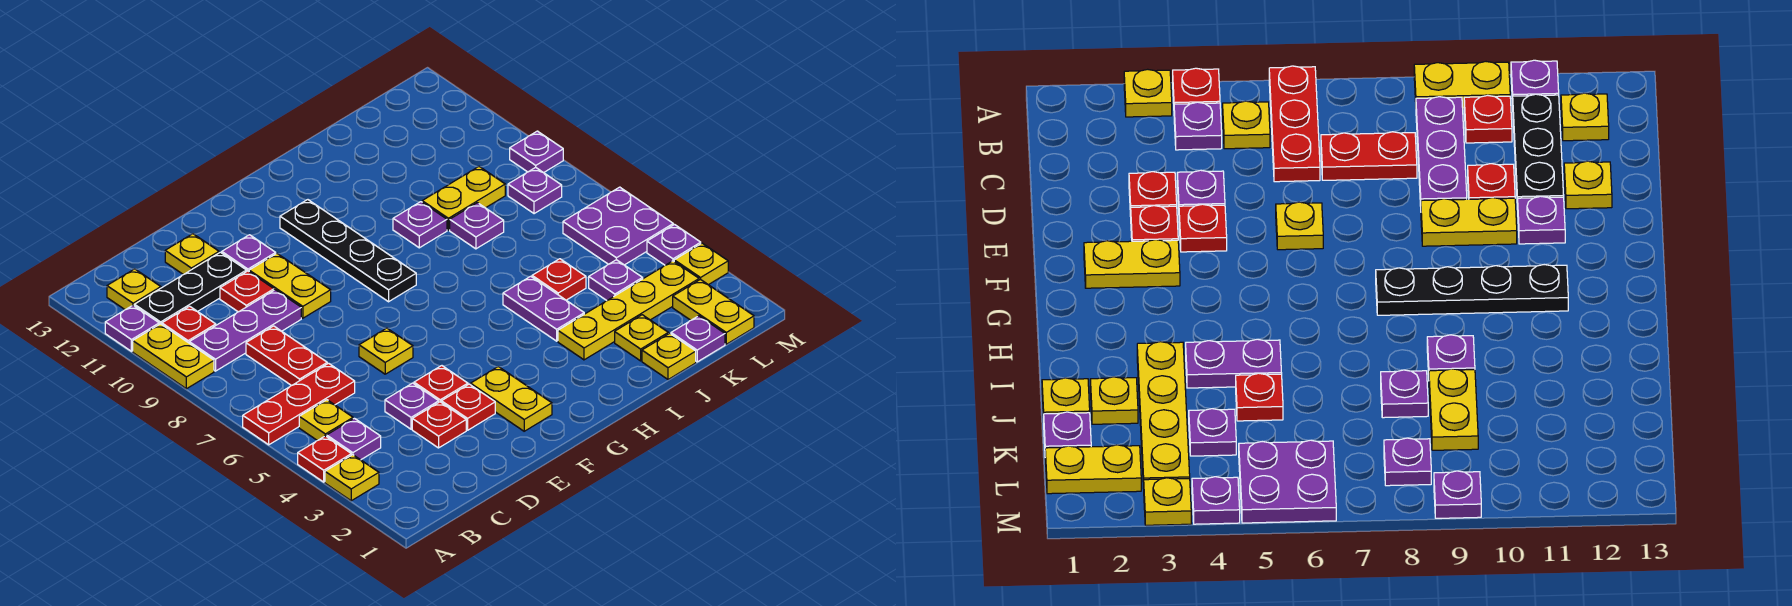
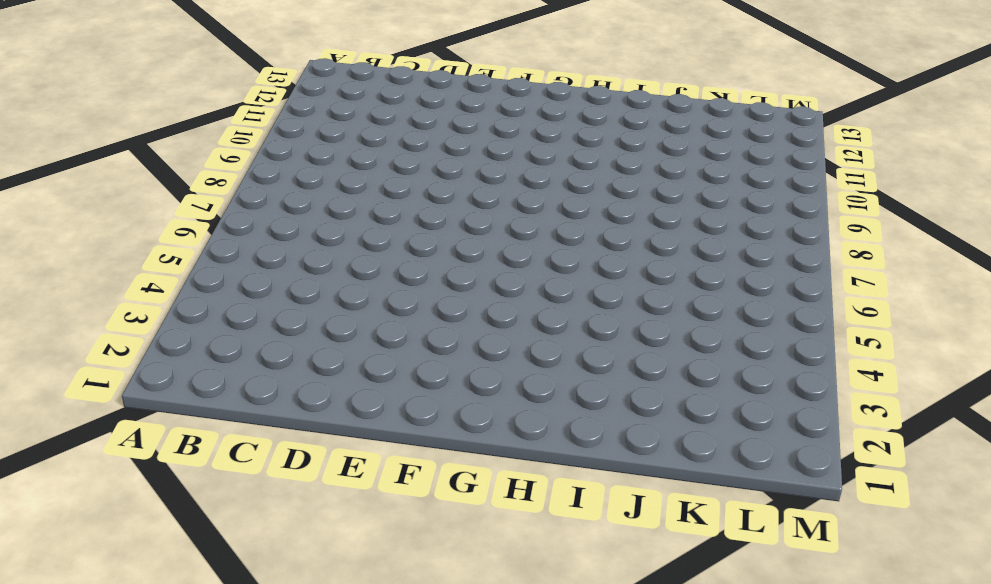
none -> yellow 1x1 plate [325,455,379,501]
none -> red 1x1 plate [298,436,351,482]
none -> red 1x3 plate [243,363,355,445]
none -> yellow 1x2 plate [133,324,214,389]

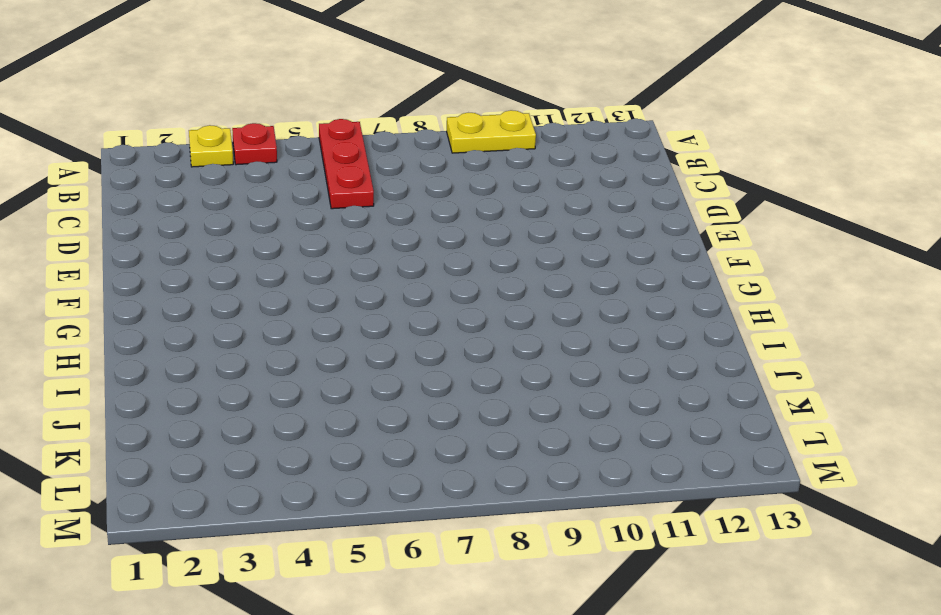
none -> purple 1x1 plate [105,305,159,351]
none -> purple 1x1 plate [327,418,381,460]
none -> yellow 1x1 plate [299,400,353,441]
none -> purple 1x3 plate [189,290,301,371]

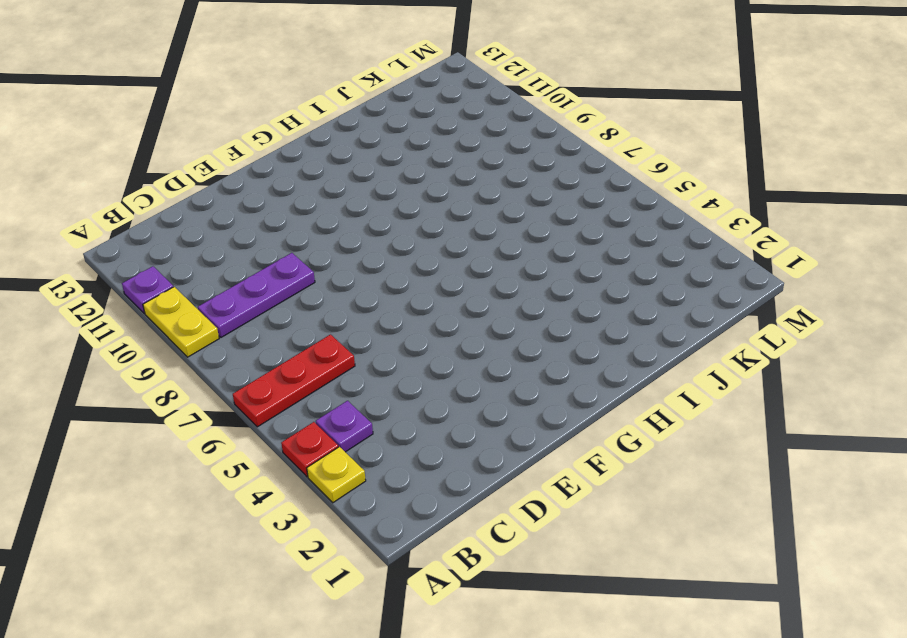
none -> yellow 1x1 plate [299,400,353,441]
none -> red 1x1 plate [162,306,216,343]
none -> black 1x3 plate [134,252,247,324]
none -> yellow 1x1 plate [107,269,161,310]

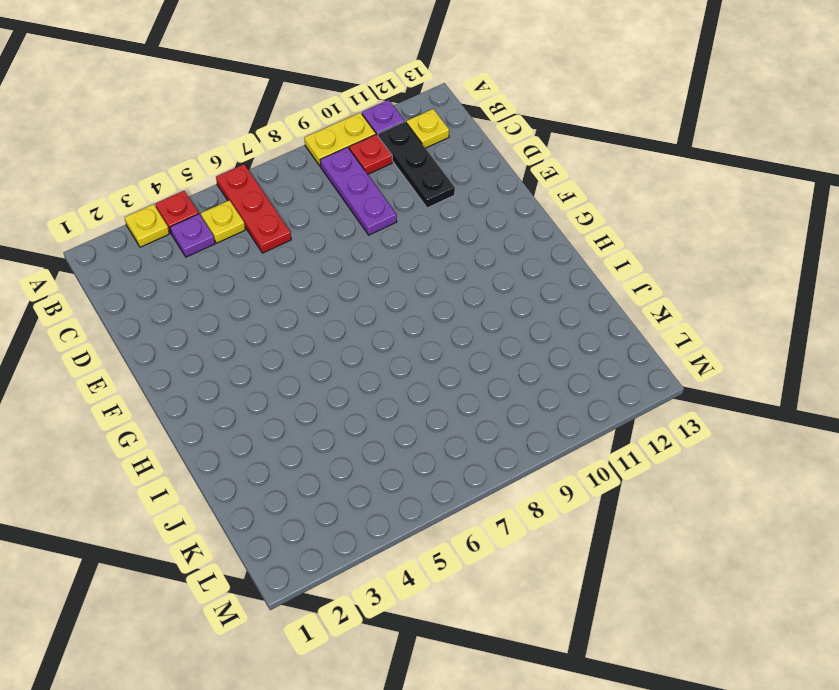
none -> red 1x2 plate [246,326,327,386]
none -> red 1x1 plate [412,402,466,448]
none -> purple 1x1 plate [385,383,439,429]
none -> red 1x1 plate [220,271,274,312]

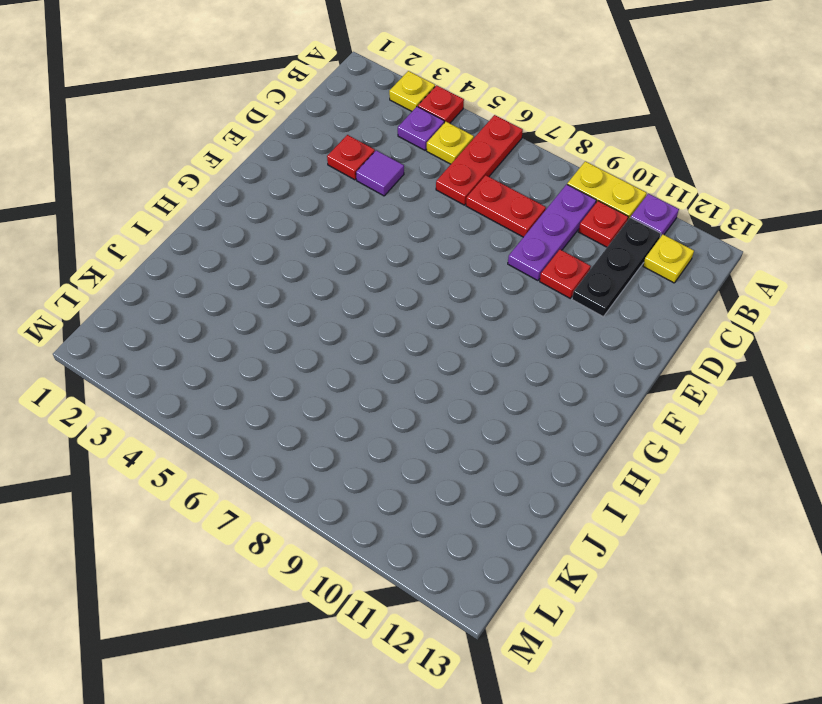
purple 1x1 tile [356,150,404,196] -> purple 1x1 plate [385,383,439,429]
none -> yellow 1x1 plate [165,234,219,275]
none -> red 1x1 plate [441,384,495,430]
none -> red 1x1 plate [414,366,468,402]
none -> yellow 1x1 plate [359,328,413,374]

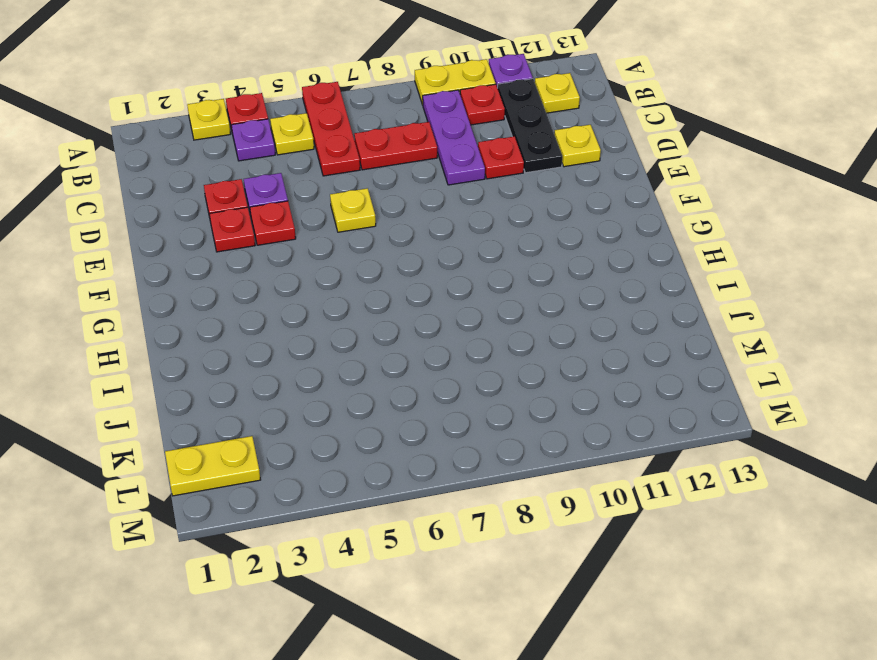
none -> yellow 1x2 plate [249,254,331,318]
none -> purple 1x1 plate [222,235,276,271]
none -> yellow 1x2 plate [471,367,552,431]
none -> black 1x4 plate [280,200,416,302]

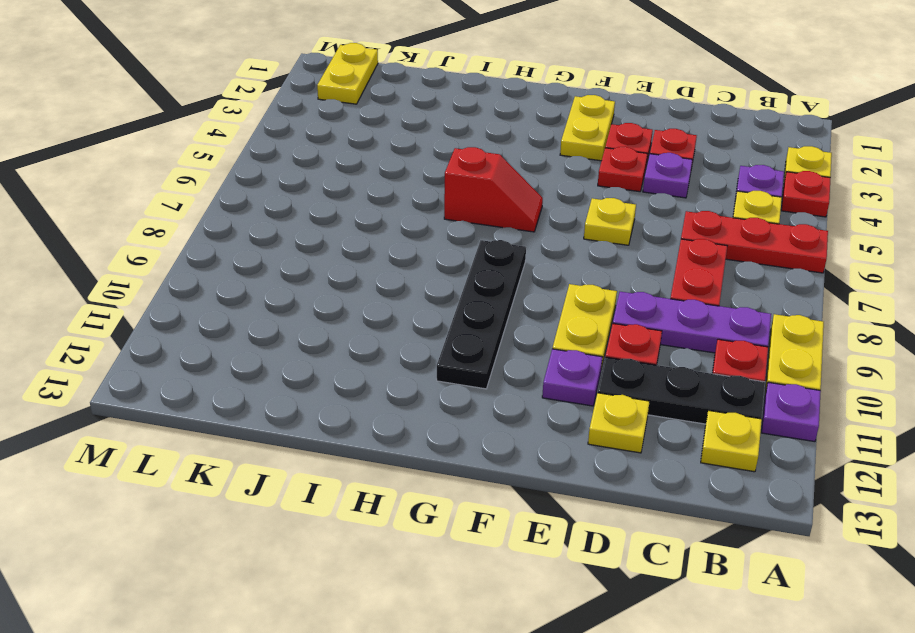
red 1x2 slope [444,147,543,232] -> none
none -> yellow 1x4 plate [558,261,699,360]
none -> purple 1x2 plate [503,276,584,341]
none -> purple 1x1 plate [393,202,447,248]
none -> yellow 1x1 plate [642,333,696,380]

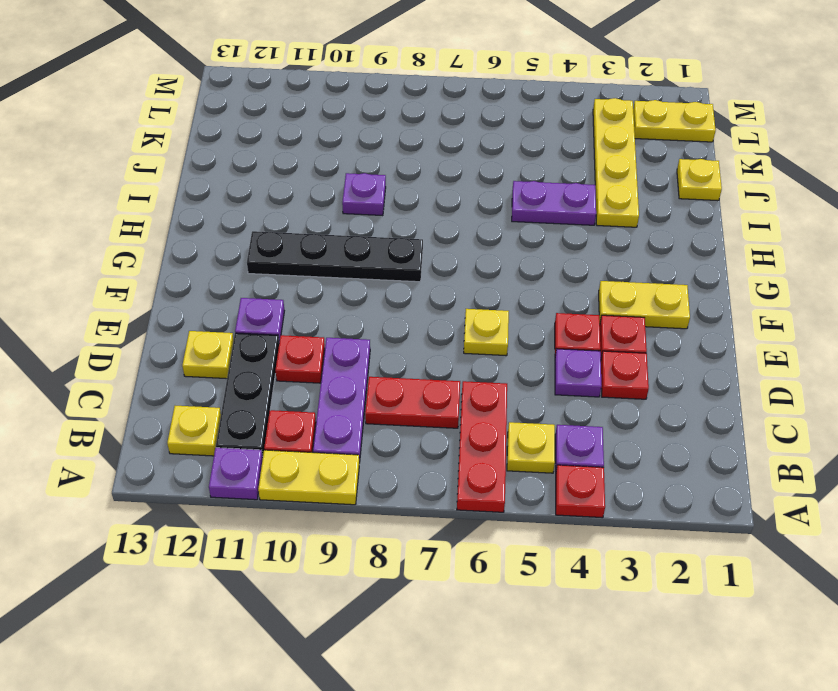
none -> yellow 1x1 plate [325,455,379,501]
none -> yellow 1x2 plate [249,254,331,318]
none -> yellow 1x1 plate [615,315,668,361]
none -> red 1x1 plate [532,259,586,300]

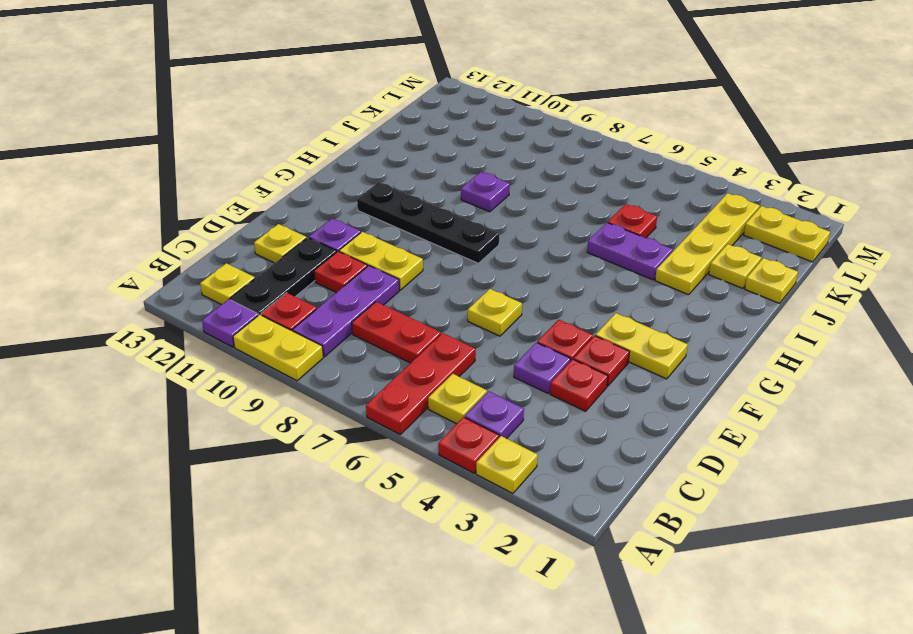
none -> purple 1x1 plate [450,203,504,249]
none -> yellow 1x2 plate [422,167,505,230]
none -> purple 1x1 plate [671,316,725,362]
none -> purple 1x1 plate [589,260,643,300]

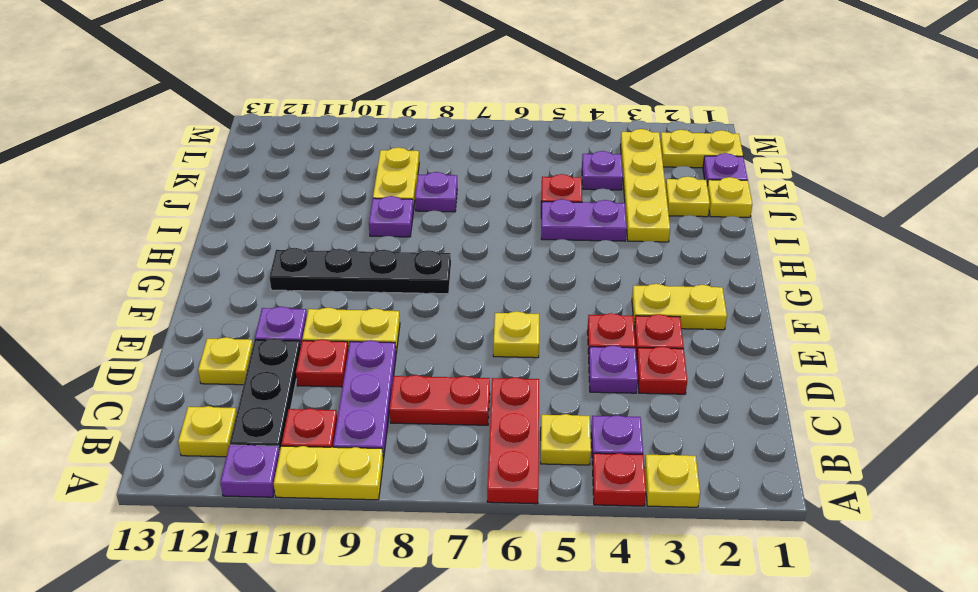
none -> purple 2x2 plate [563,187,673,265]
none -> purple 1x1 plate [508,167,562,214]
none -> yellow 1x1 plate [674,243,728,285]
none -> purple 1x1 plate [647,225,701,265]

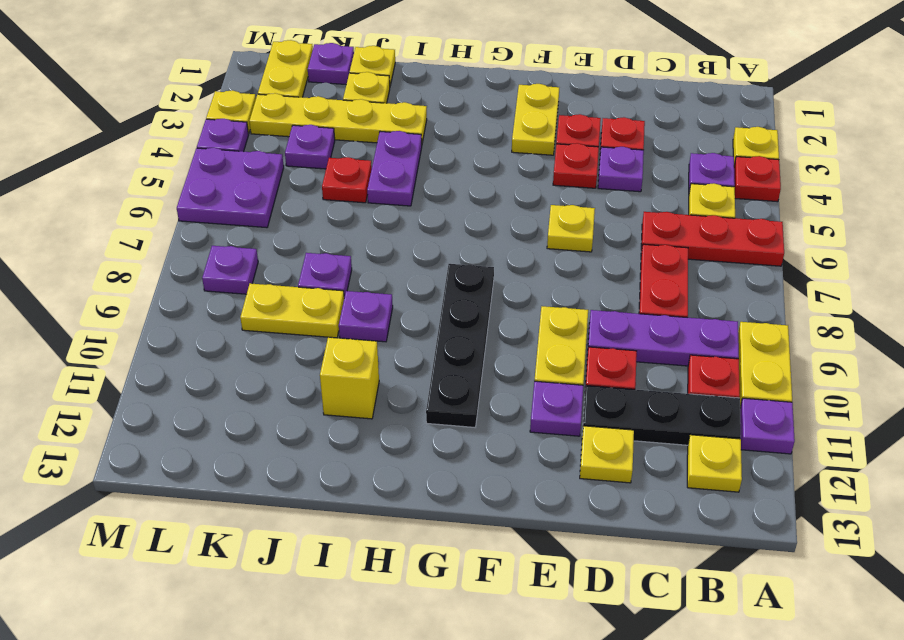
yellow 1x1 brick [320,337,379,419] -> none
none -> purple 1x1 plate [510,131,563,173]

